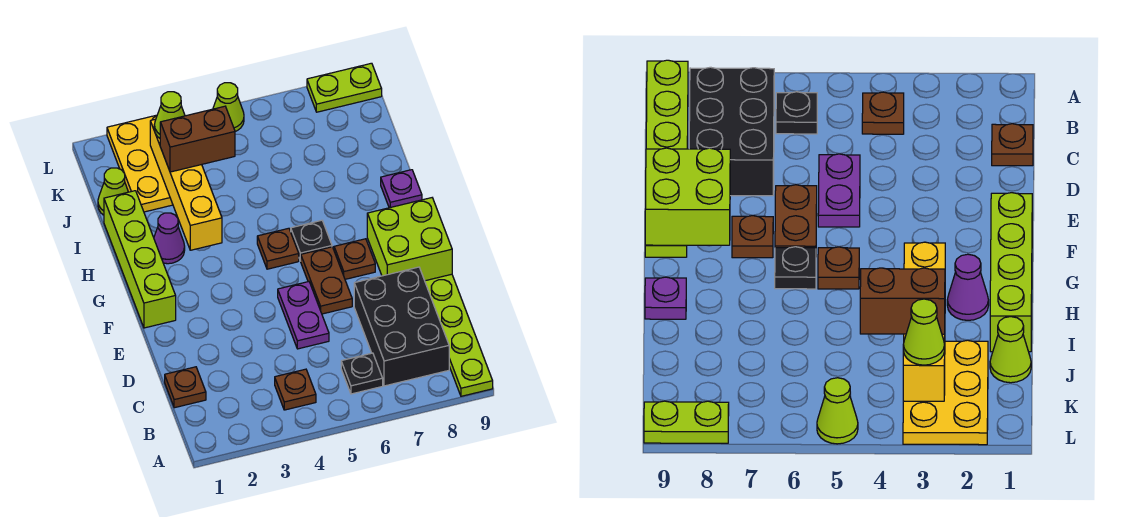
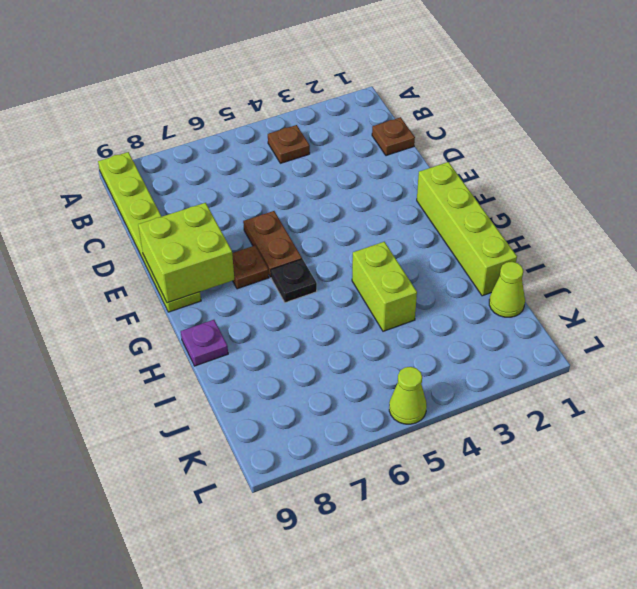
lime 1x2 brick [352,242,417,331] -> none
none -> black 1x1 plate [341,353,383,394]
none -> black 2x3 brick [354,267,449,386]
none -> purple 1x2 plate [278,282,329,349]

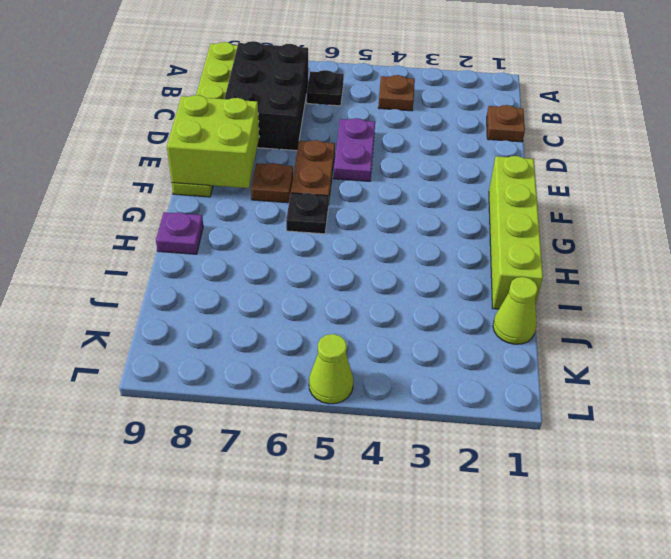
none -> brown 1x1 plate [257,228,299,269]
none -> purple 1x1 cone [154,213,185,264]
none -> yellow 2x3 plate [107,115,173,212]

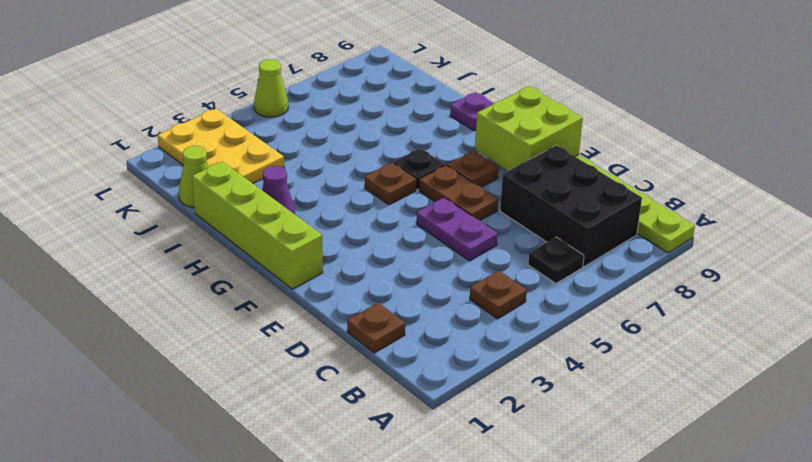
none -> lime 1x2 plate [307,63,382,112]
none -> yellow 1x4 brick [150,119,222,250]
none -> brown 1x2 brick [160,106,235,172]

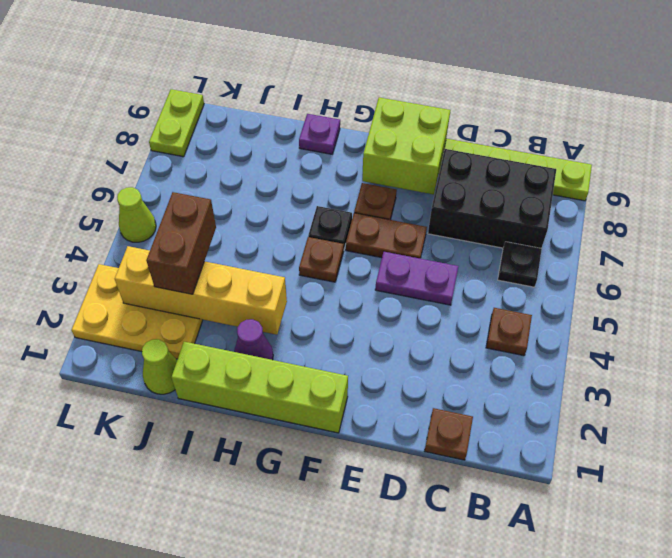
none -> lime 1x1 cone [154,92,185,138]

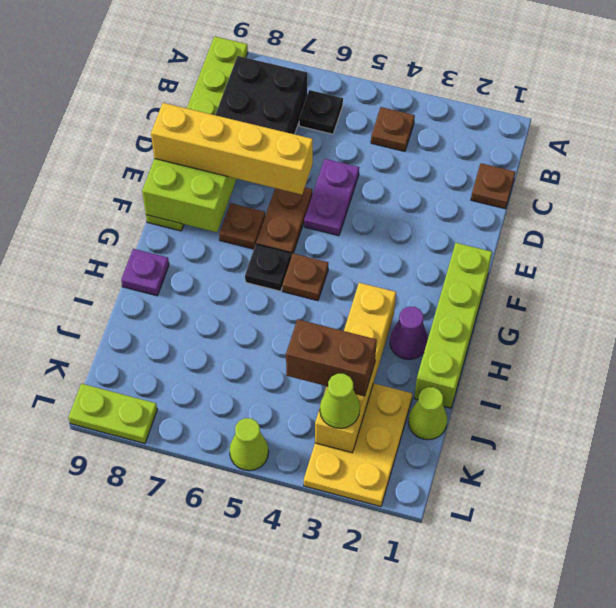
yellow 1x4 brick [151,103,313,195] -> none

